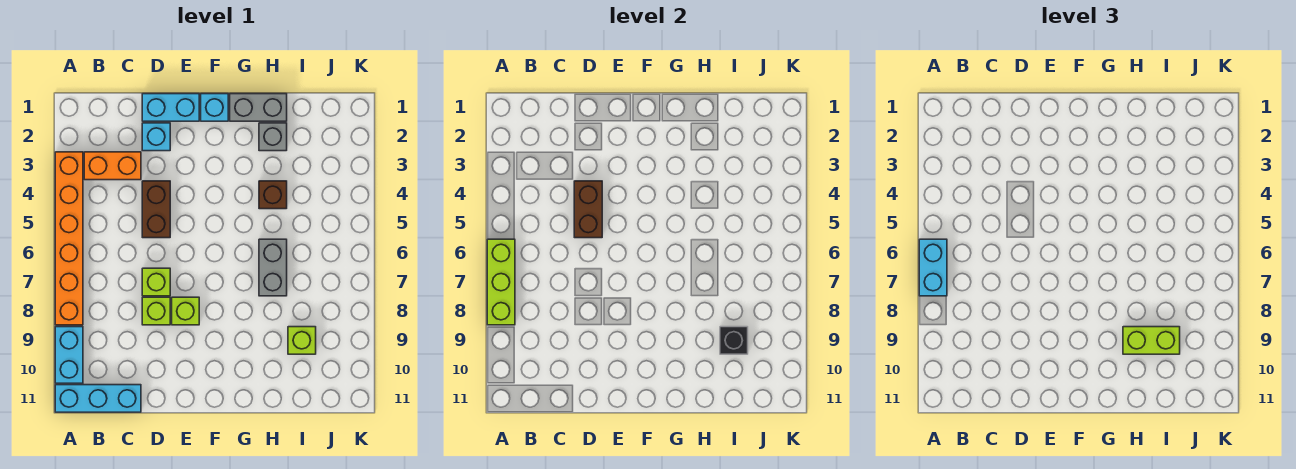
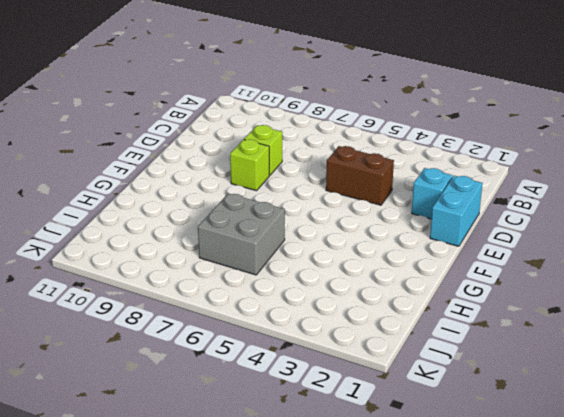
grey 2x2 brick [198,193,285,275] -> grey 1x2 brick [259,239,287,296]
none -> orange 1x6 brick [55,152,83,325]
none -> cyan 1x2 brick [55,327,83,383]
none -> cyan 1x3 brick [55,385,141,412]

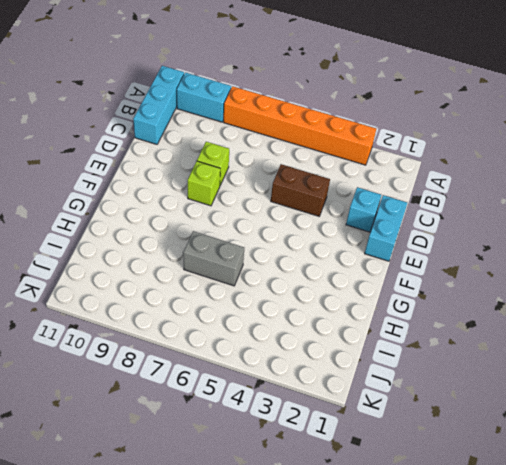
none -> orange 1x2 brick [84,152,141,180]
none -> lime 1x1 brick [142,268,170,296]
none -> cyan 1x1 brick [201,94,228,121]

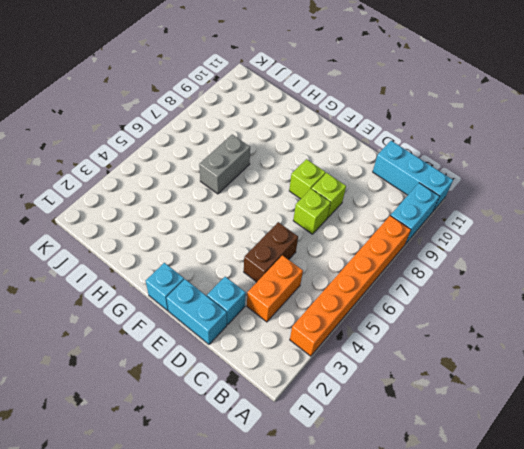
orange 1x2 brick [247,255,303,322] -> orange 1x2 brick turned to [84,152,141,180]
none -> grey 1x2 brick [230,94,287,121]
none -> grey 1x1 brick [259,123,287,151]
none -> brown 1x1 brick [259,181,287,209]

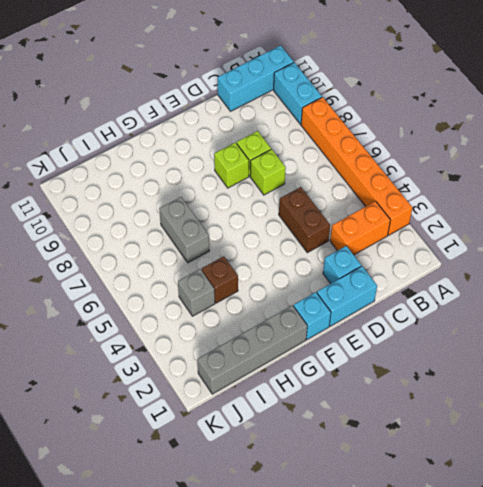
grey 1x4 brick [197,305,307,394] -> grey 1x2 brick [230,94,287,121]
grey 1x1 brick [178,269,215,316] -> grey 1x1 brick moved to [259,123,287,151]
none -> lime 1x1 brick [288,327,316,354]
none -> lime 1x3 brick [487,239,515,325]
none -> brown 1x2 brick [574,181,602,238]

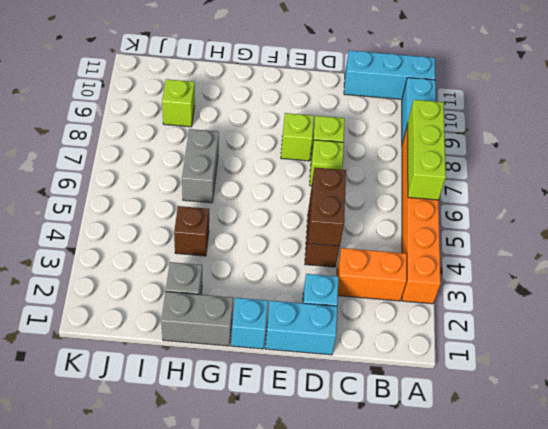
none -> black 1x1 brick [720,327,748,354]
none -> cyan 1x2 brick [919,239,947,296]
none -> lime 1x2 brick [1123,327,1180,354]

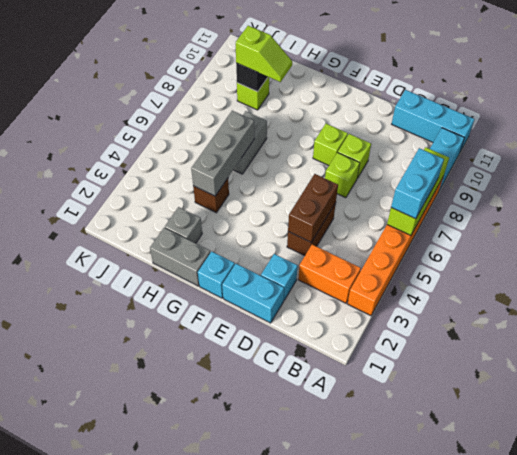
grey 1x3 brick [191,111,254,196] -> none
lime 1x2 slope [236,26,292,82] -> lime 1x2 brick [1123,327,1180,354]

